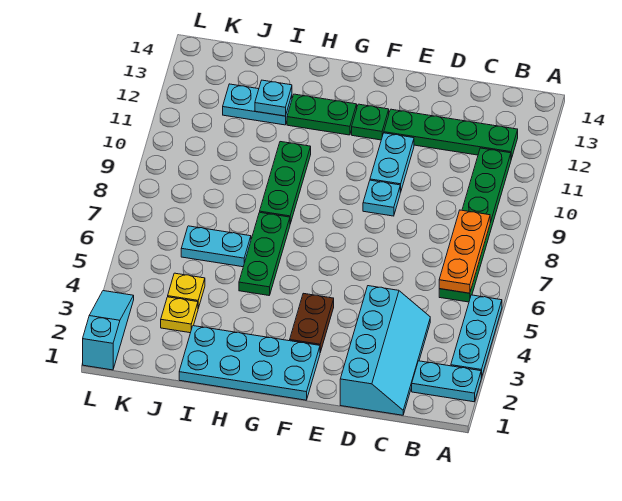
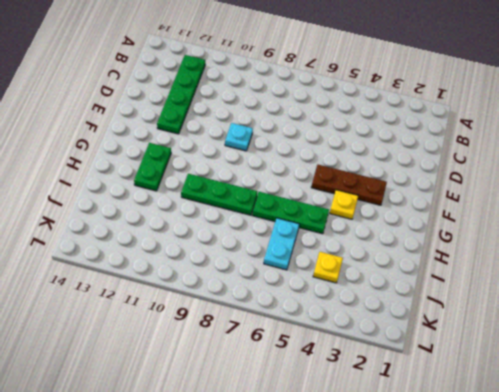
brown 1x3 plate [311,165,387,205] -> brown 1x2 plate [290,293,334,352]
yellow 1x1 plate [330,190,358,219] -> yellow 1x1 plate moved to [161,297,198,333]
none -> cyan 1x2 plate [412,361,481,402]
none -> cyan 1x3 plate [451,295,502,378]
none -> green 1x6 plate [439,148,511,302]

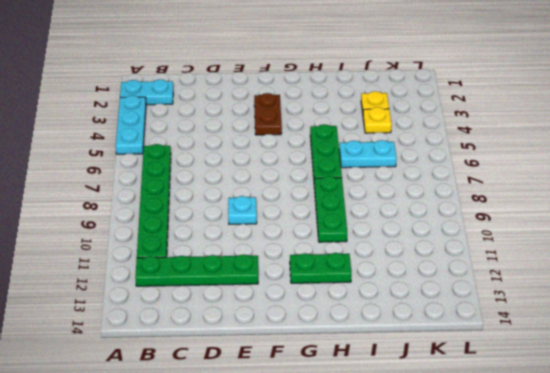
none -> cyan 2x4 slope [340,286,430,415]
none -> cyan 1x2 plate [370,133,414,192]
none -> cyan 2x4 plate [179,326,320,400]

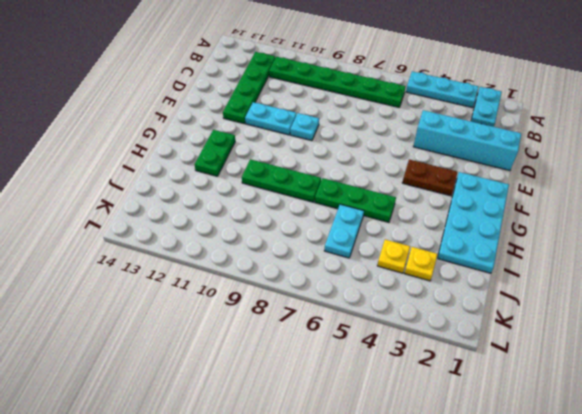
none -> green 1x1 plate [352,104,389,140]
none -> cyan 1x2 plate [223,84,292,125]
none -> cyan 1x3 slope [83,291,134,370]

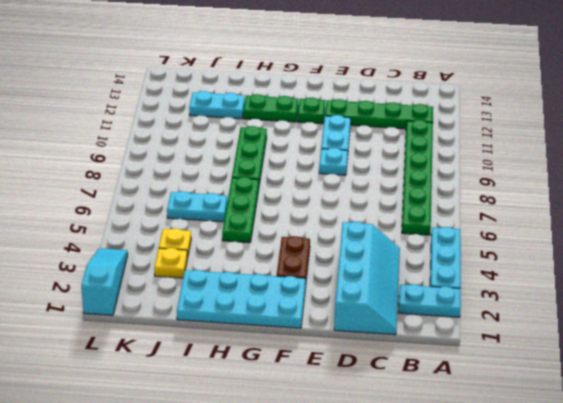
none -> orange 1x3 plate [439,210,490,293]
none -> cyan 1x1 plate [255,80,292,116]

